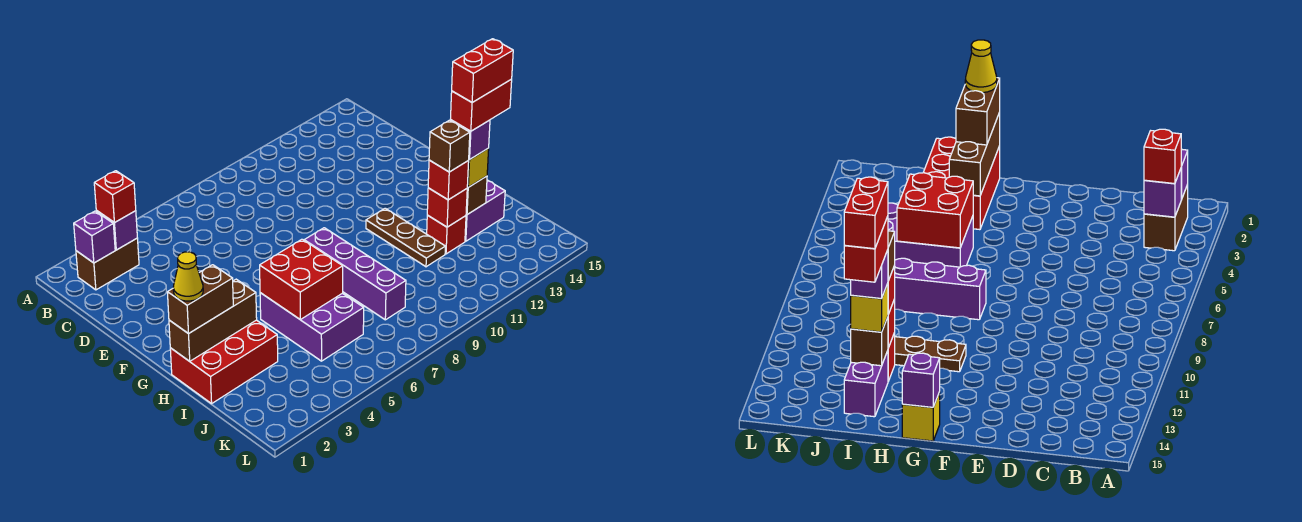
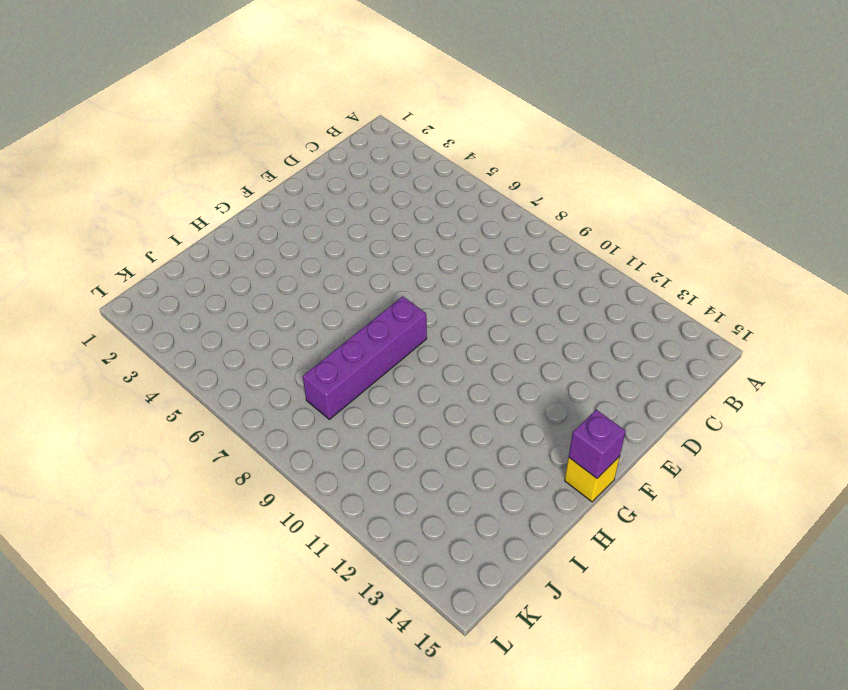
none -> brown 1x2 brick [76,238,139,290]
none -> brown 1x3 plate [366,208,445,267]
none -> red 2x3 brick [170,320,278,404]

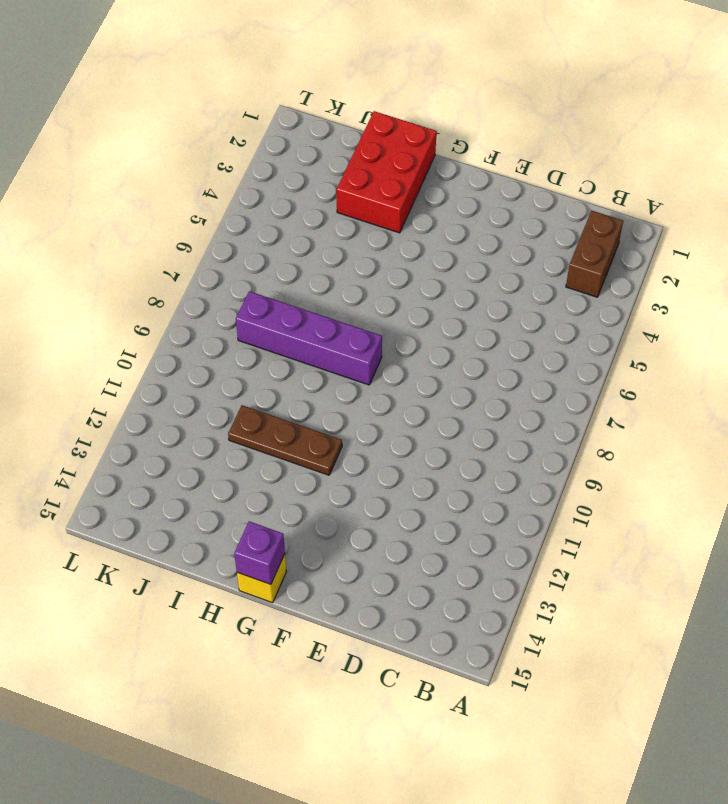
none -> purple 2x3 brick [260,293,364,361]
none -> red 1x1 brick [427,215,466,254]
none -> purple 1x2 brick [465,180,505,241]

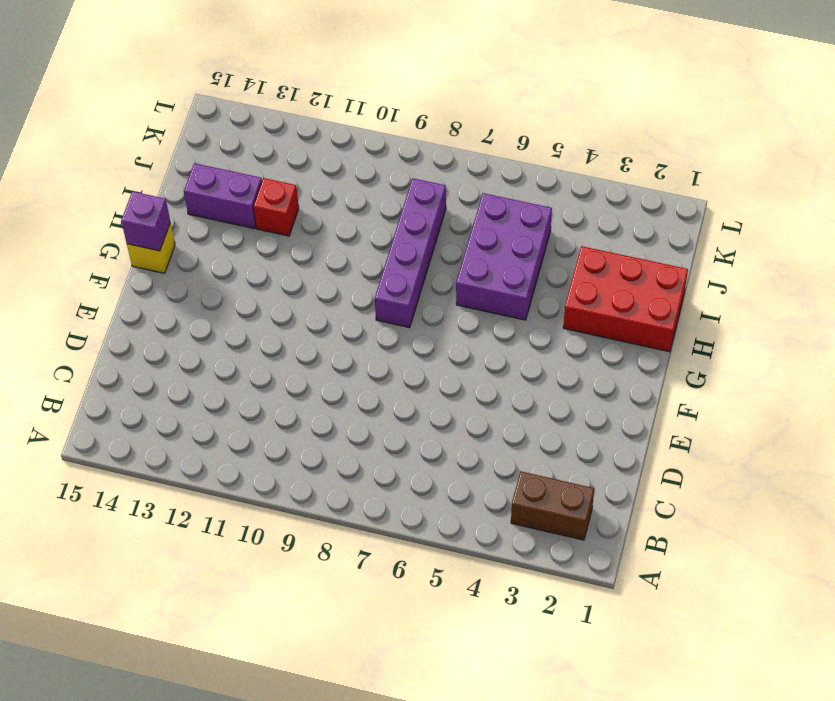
none -> brown 1x3 plate [366,208,445,267]
none -> purple 1x1 brick [74,211,115,263]
none -> purple 1x1 brick [96,210,137,250]

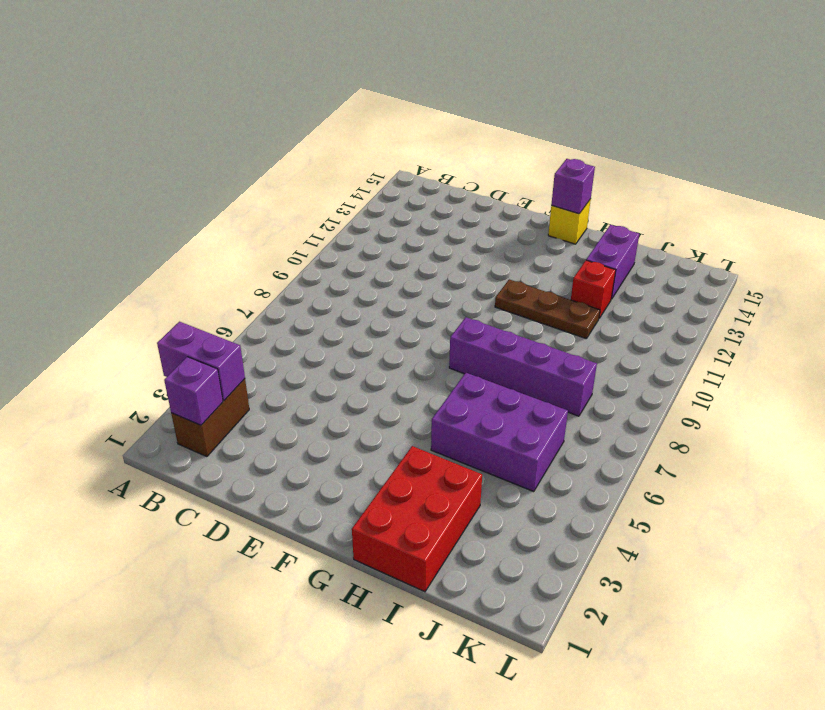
purple 1x2 brick [157,322,245,400] -> purple 1x1 brick [96,210,137,250]
none -> brown 1x3 brick [169,279,257,361]
none -> red 2x2 brick [260,239,343,320]
none -> red 1x1 brick [427,188,467,227]

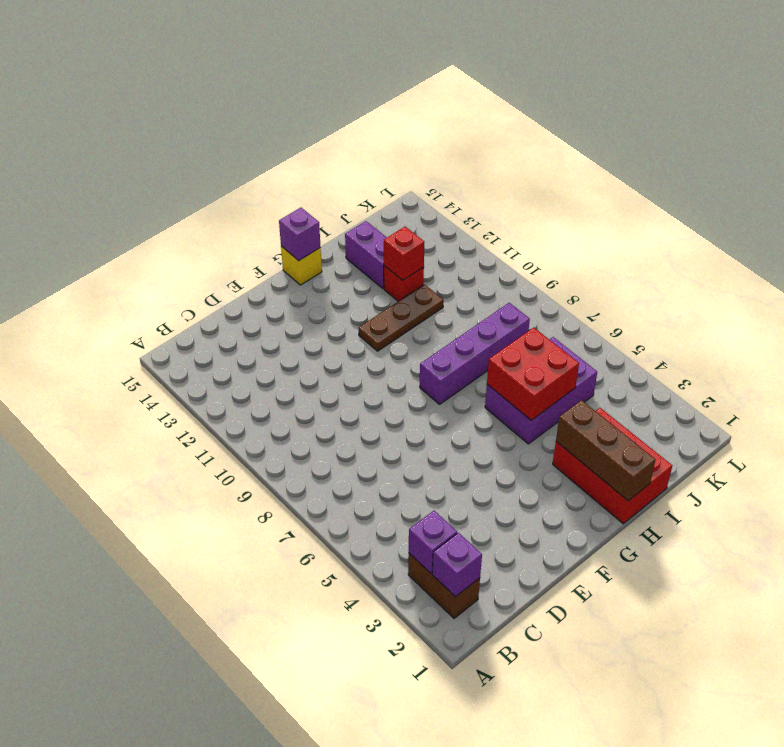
none -> brown 1x1 brick [466,176,487,215]
none -> red 1x1 brick [94,171,136,223]
none -> brown 1x2 brick [167,265,233,334]

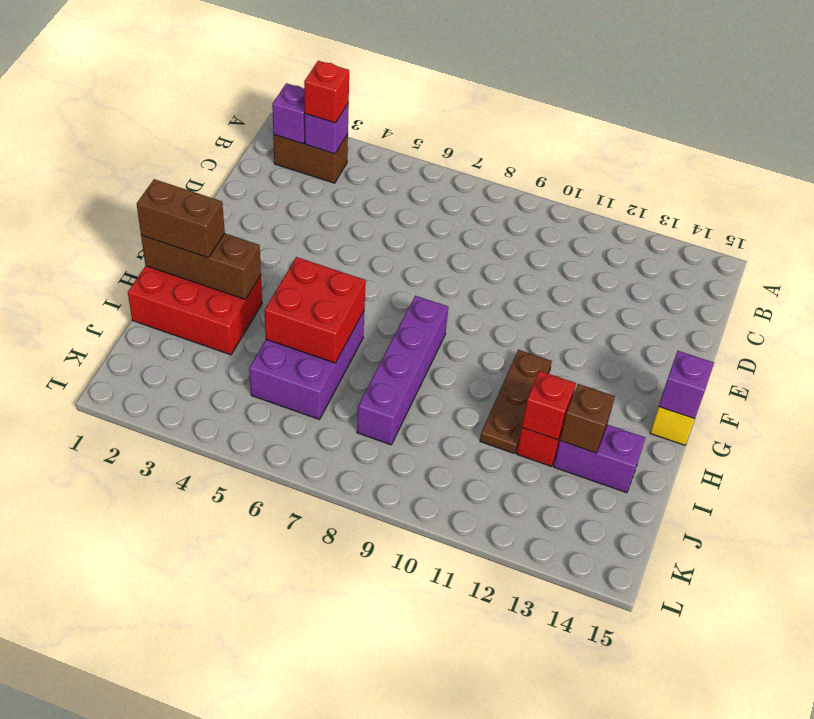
none -> red 1x1 brick [428,160,469,200]
none -> yellow 1x1 brick [467,148,489,187]
none -> yellow 1x1 cone [173,252,203,301]

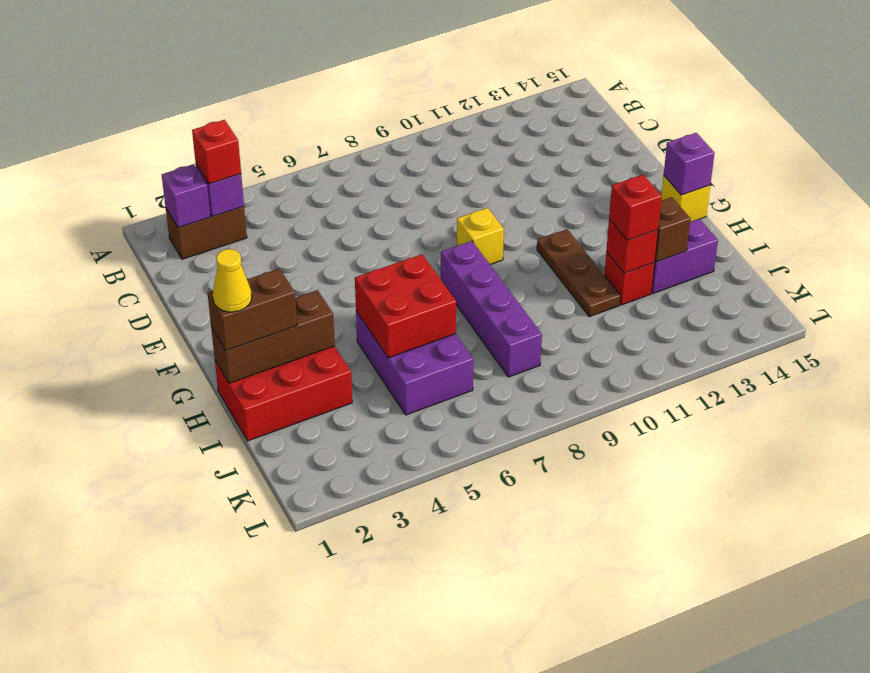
yellow 1x1 brick [457,208,504,264] -> yellow 1x1 brick moved to [467,148,489,187]
none -> brown 1x1 brick [429,120,470,172]
none -> purple 1x1 brick [450,120,490,160]
none -> red 1x2 brick [451,80,512,131]

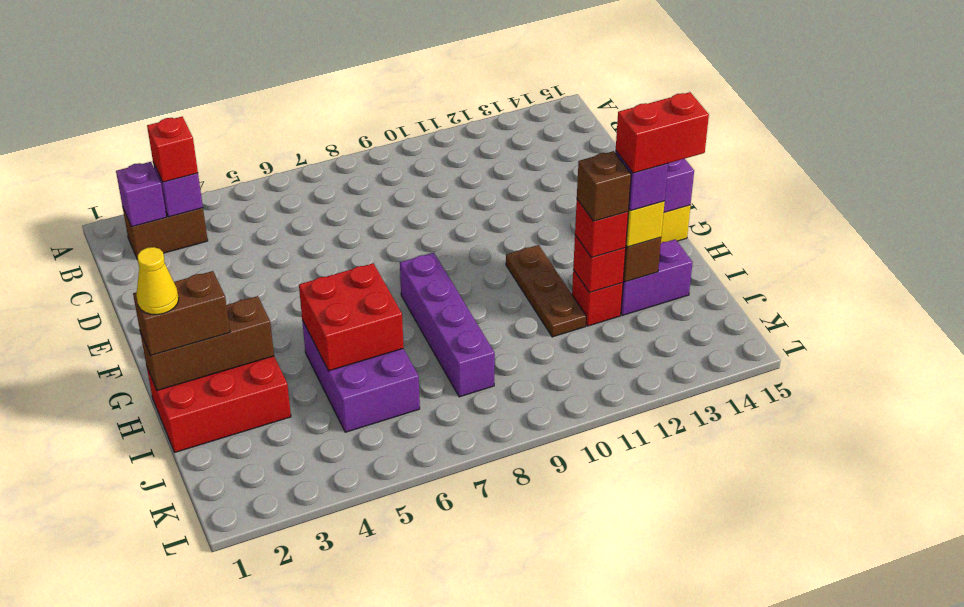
none -> red 1x2 brick [452,39,513,102]

